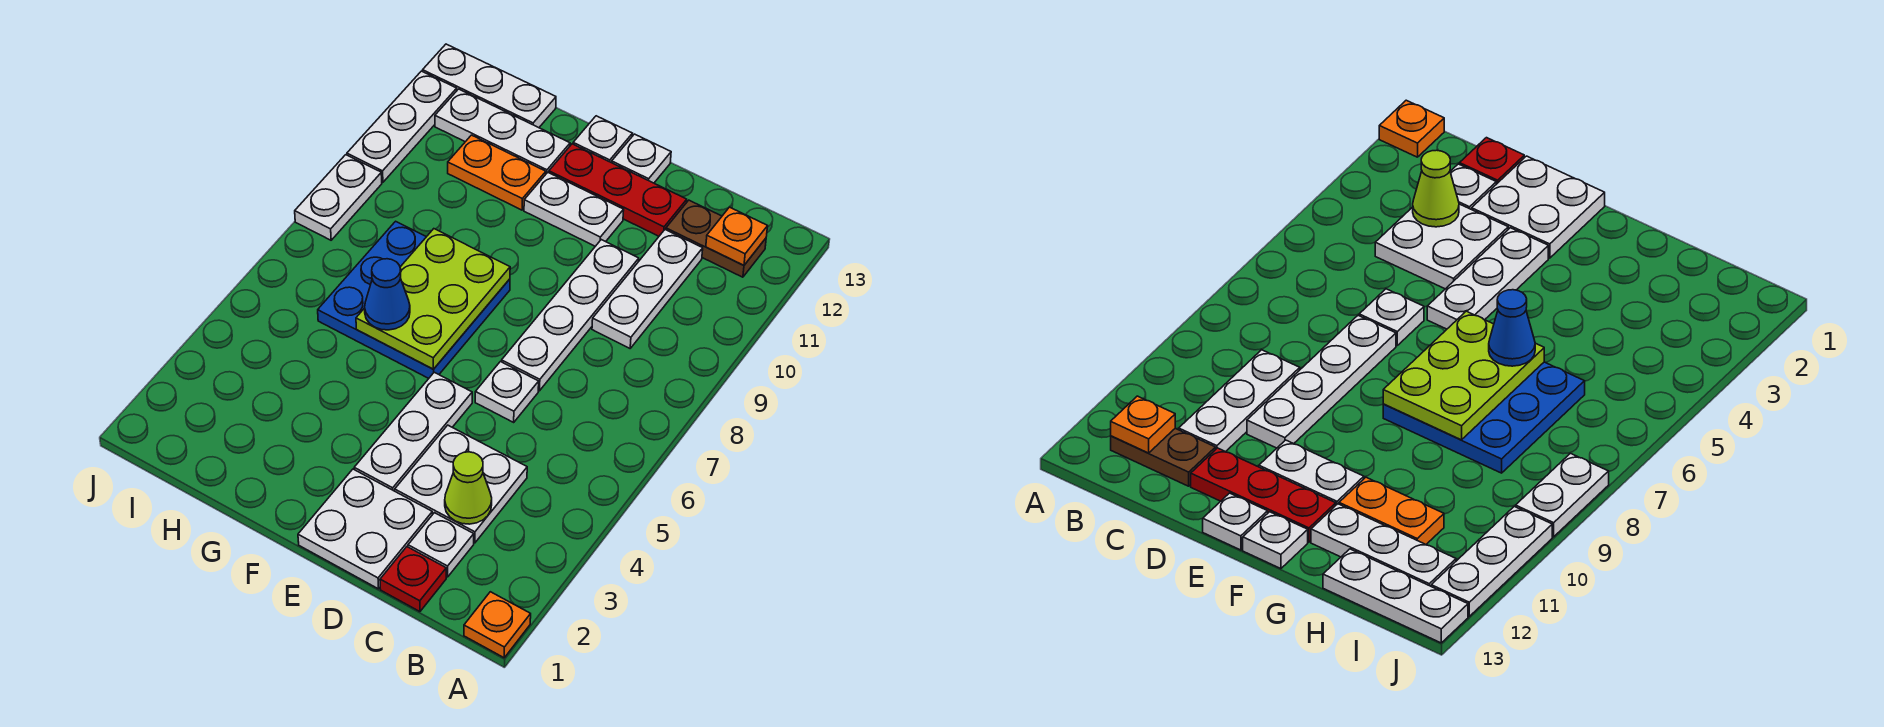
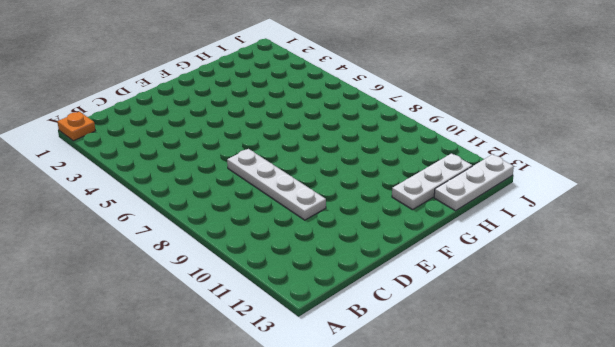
none -> brown 1x2 plate [666,200,766,277]
none -> red 1x1 plate [380,547,446,612]
none -> white 1x1 plate [408,513,474,577]

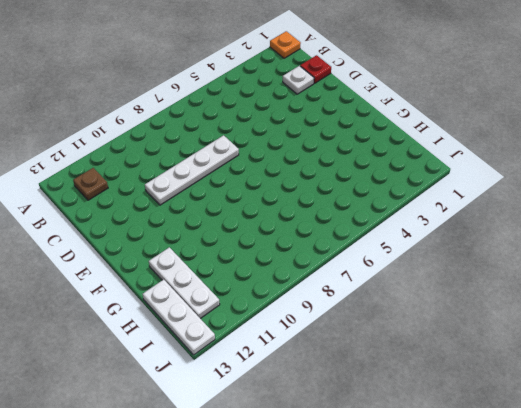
brown 1x1 plate [73,168,108,200] -> brown 1x2 plate [666,200,766,277]
none -> white 2x2 plate [395,425,527,543]
none -> white 1x3 plate [592,230,703,348]
none -> white 2x2 plate [298,469,432,589]

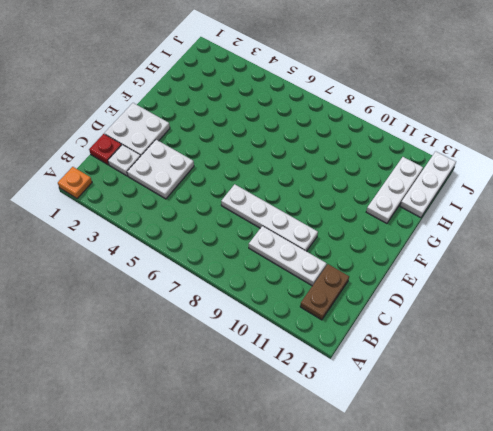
none -> white 1x1 plate [475,362,539,422]
none -> red 1x3 plate [549,144,687,236]
none -> white 1x3 plate [354,372,472,491]

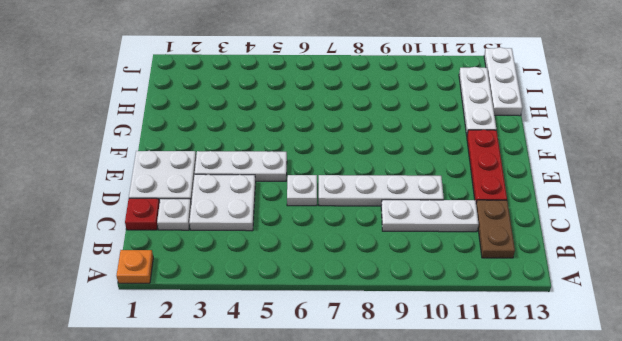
none -> white 1x2 plate [524,173,624,246]
none -> white 1x1 plate [612,134,671,183]
none -> blue 3x3 plate [318,221,510,378]

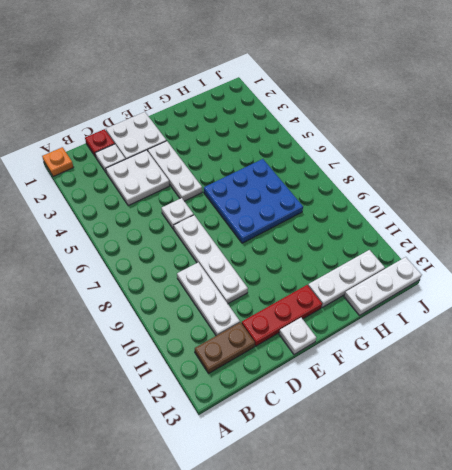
none -> white 1x2 plate [524,173,624,246]
none -> white 1x1 plate [573,116,632,163]
none -> orange 1x2 plate [448,135,546,210]

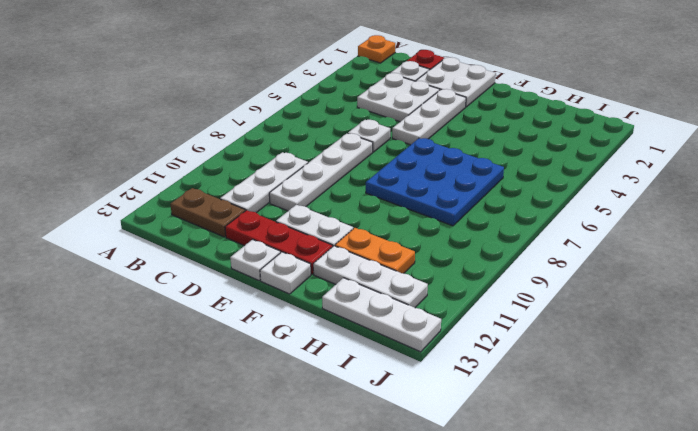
none -> white 1x2 plate [295,155,382,240]
none -> white 1x3 plate [347,71,457,182]
none -> orange 1x1 plate [706,207,768,265]

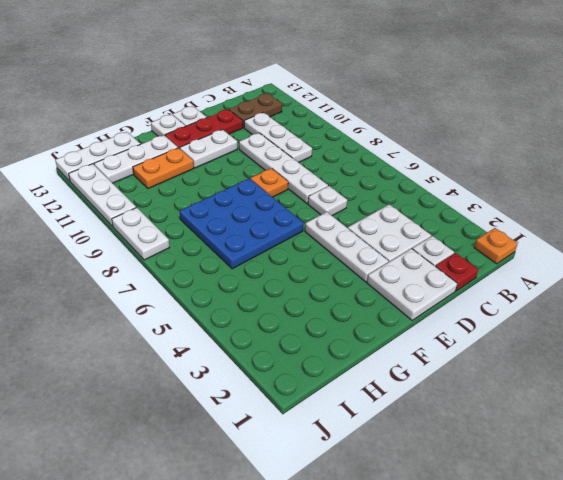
orange 1x1 plate [251,168,288,197] -> orange 1x1 plate moved to [706,207,768,265]
none -> lime 1x1 cone [445,452,492,524]
none -> lime 2x3 plate [356,229,510,369]
none -> blue 1x1 cone [365,259,410,330]

